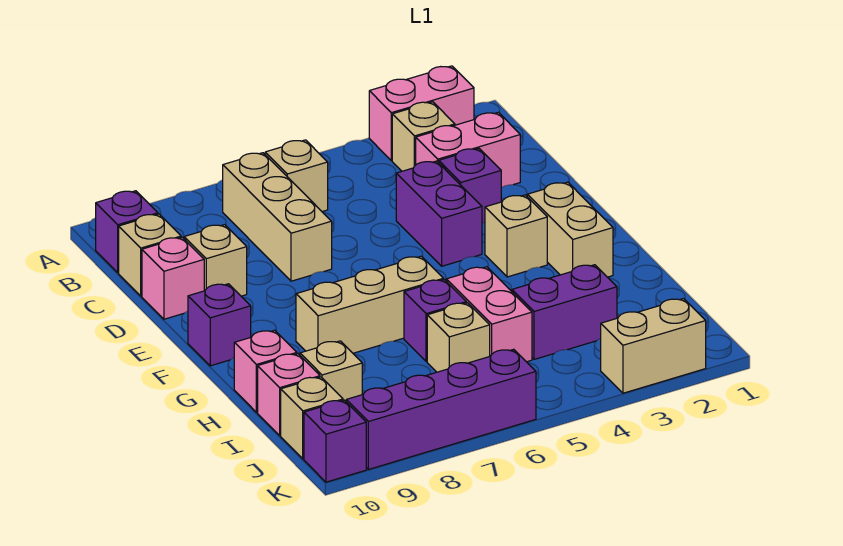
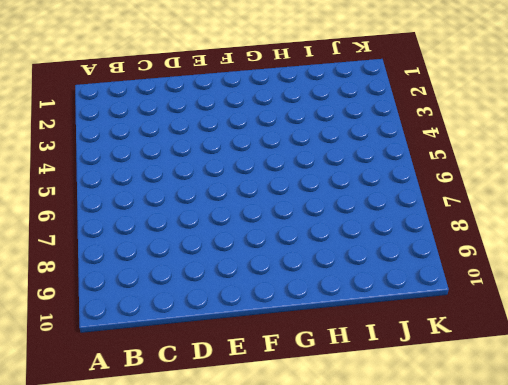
none -> pink 1x2 brick [369,66,474,161]
none -> tan 1x1 brick [392,102,455,171]
none -> tan 1x1 brick [265,140,328,212]

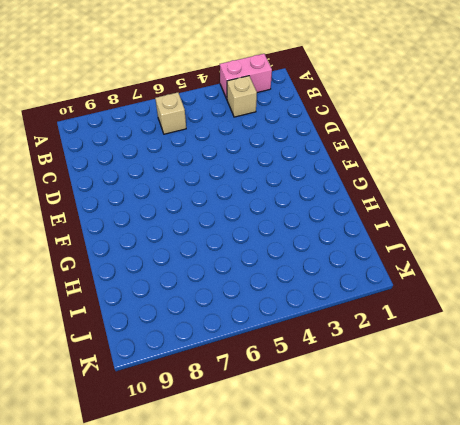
none -> tan 1x3 brick [223,153,332,281]
none -> purple 1x1 brick [96,191,158,273]
none -> pink 1x2 brick [416,112,520,187]

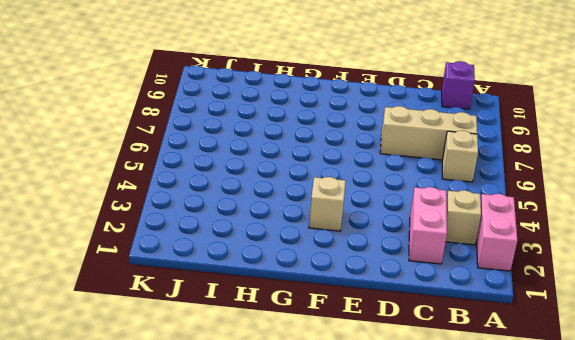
none -> tan 1x1 brick [119,214,181,296]
none -> purple 1x1 brick [439,148,501,223]
none -> purple 1x2 brick [396,161,482,266]

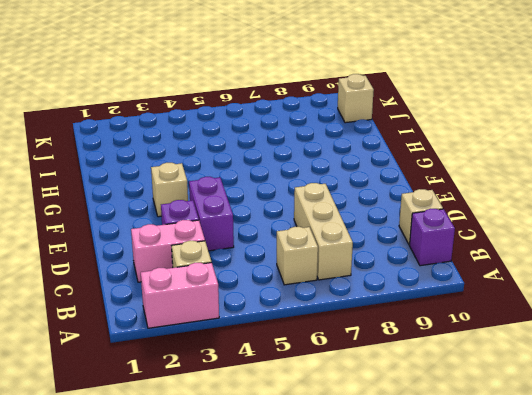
none -> tan 1x1 brick [184,225,247,296]
none -> pink 1x1 brick [142,237,204,319]
none -> tan 1x2 brick [527,182,613,277]

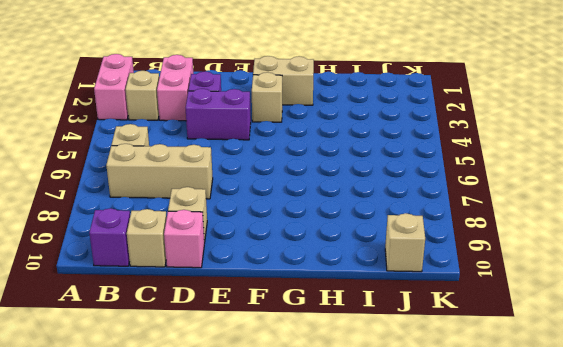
none -> purple 1x1 brick [188,284,251,366]
none -> tan 1x3 brick [296,256,443,353]
none -> pink 1x2 brick [447,267,532,362]

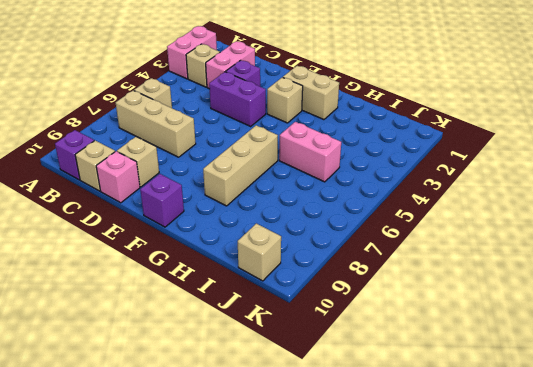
none -> purple 1x1 brick [404,280,467,362]
none -> pink 1x1 brick [234,330,297,412]
none -> purple 1x2 brick [512,265,617,359]

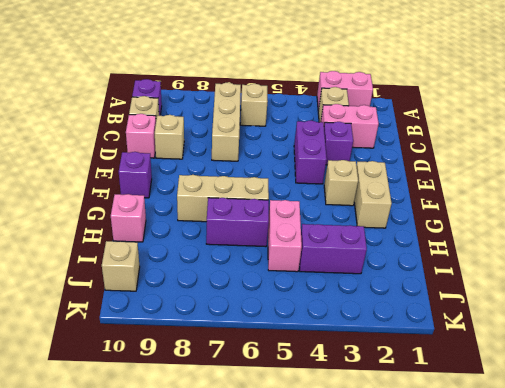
purple 1x2 brick [206,198,269,247] -> purple 1x1 brick [404,280,467,362]
none -> tan 1x1 brick [427,303,490,372]
none -> tan 1x1 brick [300,341,362,401]
none -> pink 1x1 brick [258,354,320,436]

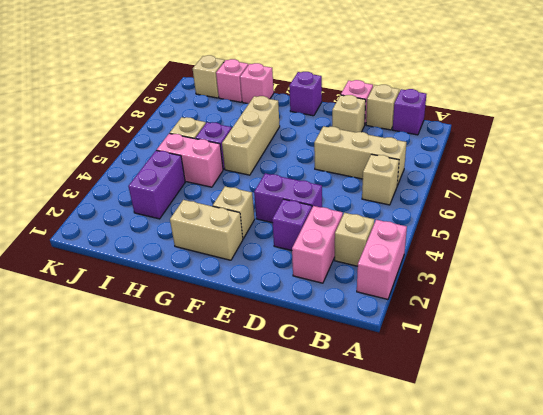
none -> tan 1x1 brick [300,341,362,401]
none -> tan 1x2 brick [601,299,706,393]
none -> purple 1x4 brick [346,349,536,469]

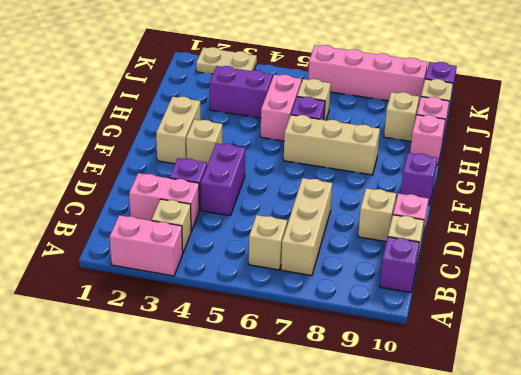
tan 1x2 plate [196,47,257,74] -> tan 1x2 brick [601,299,706,393]
pink 1x4 brick [308,45,428,102] -> purple 1x4 brick [346,349,536,469]

